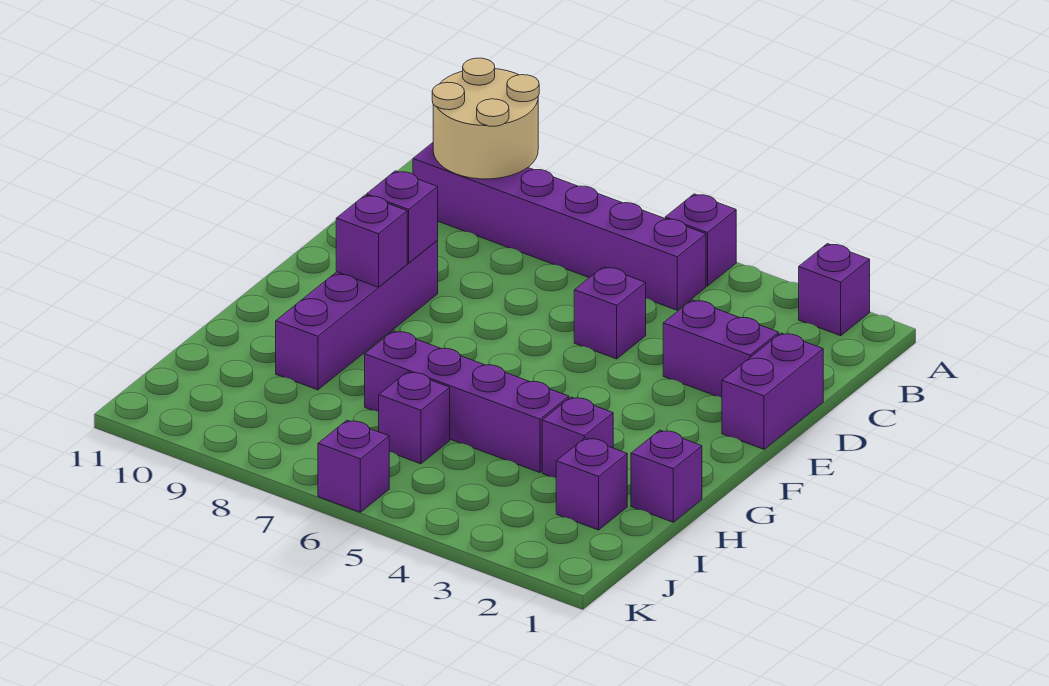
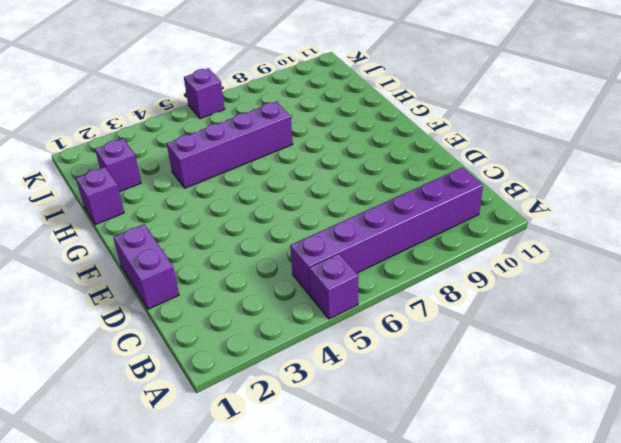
none -> purple 1x1 brick [799,244,870,336]
none -> purple 1x2 brick [663,300,779,397]
none -> purple 1x1 brick [574,267,646,359]

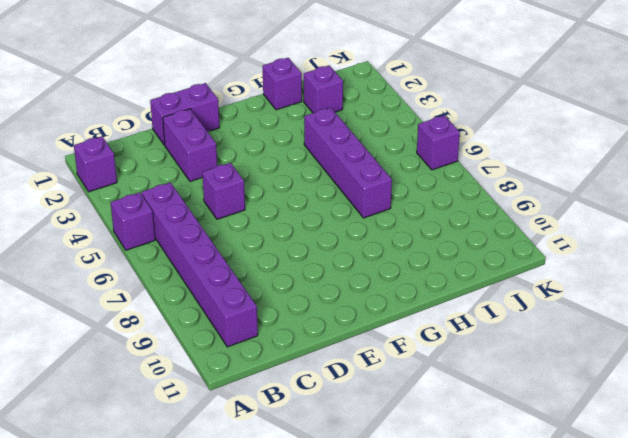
none -> purple 1x4 brick [276,241,438,390]
none -> purple 1x1 brick [542,397,613,478]
none -> purple 1x1 brick [379,372,450,464]

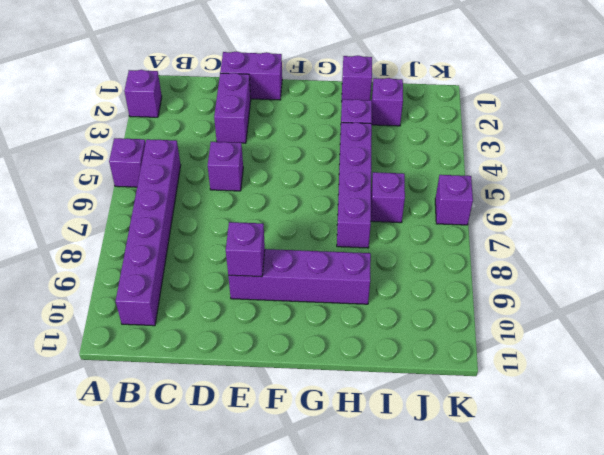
none -> tan 2x2 round brick [432,58,539,179]
none -> purple 1x1 brick [336,195,407,287]

